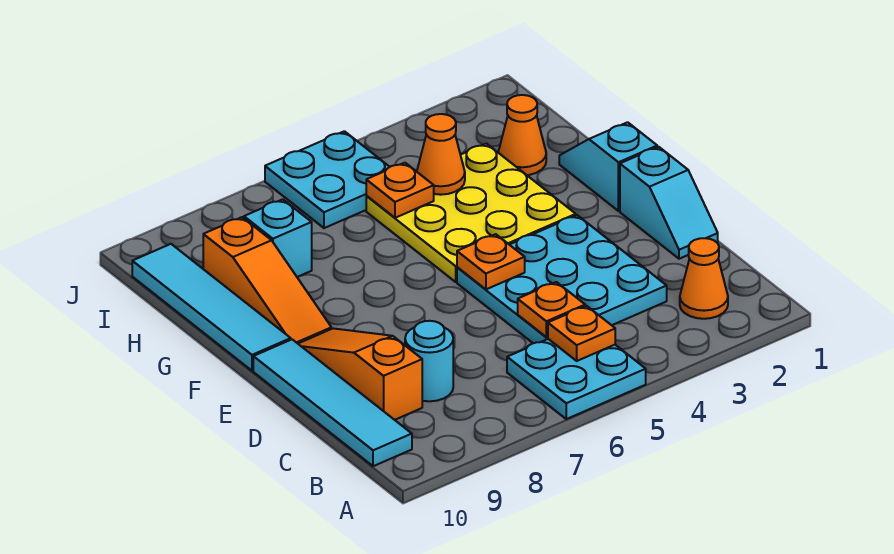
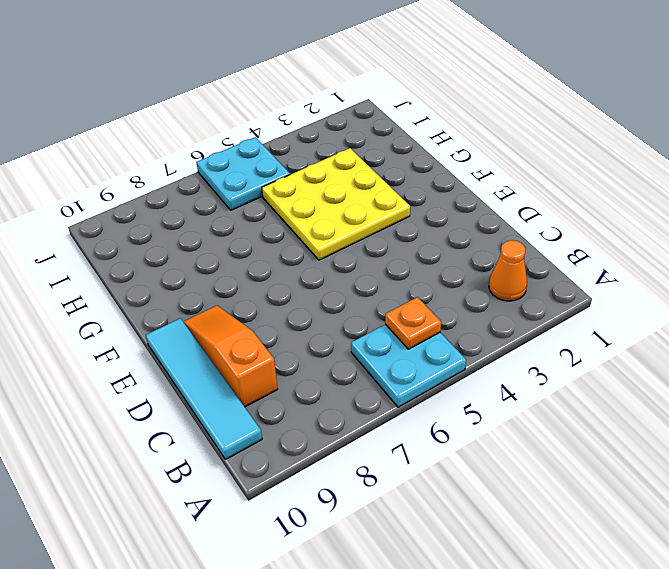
none -> cyan 3x3 plate [457,215,667,343]
none -> cyan 1x1 round brick [405,321,453,401]
none -> cyan 1x2 slope [620,147,718,259]

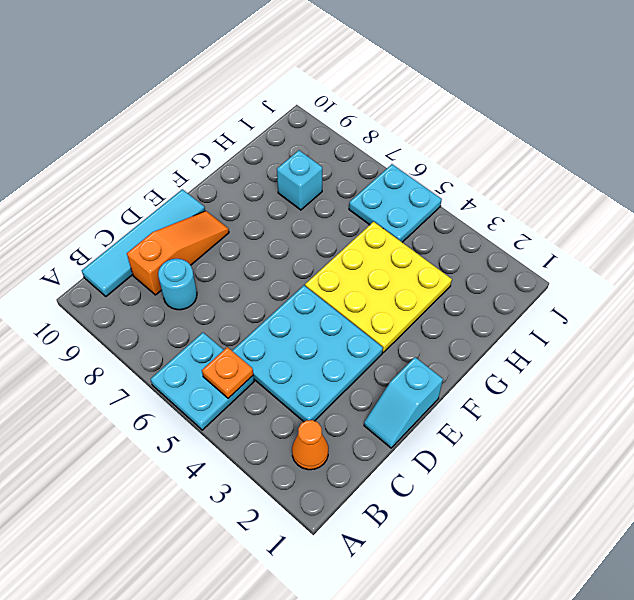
none -> cyan 1x2 slope [559,122,657,211]
none -> orange 1x3 slope [203,217,331,343]
none -> cyan 1x4 tile [132,244,291,371]

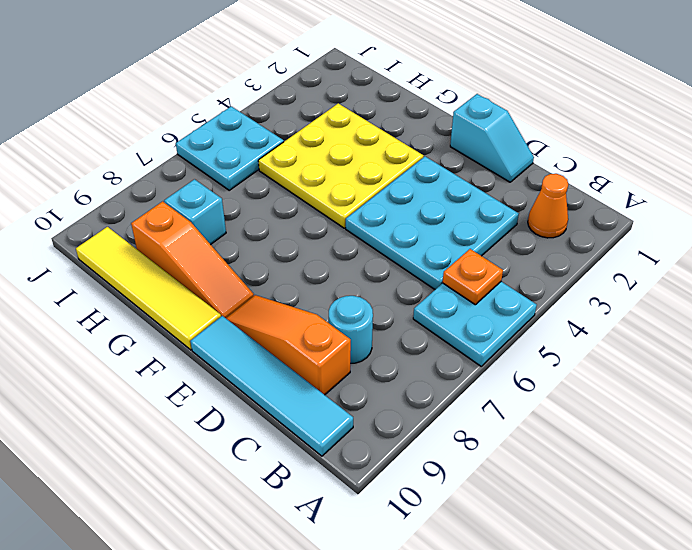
yellow 1x4 tile [76,227,221,350] -> cyan 1x4 tile [132,244,291,371]
none -> cyan 1x2 slope [559,122,657,211]
none -> orange 1x1 cone [498,95,546,175]
none -> orange 1x1 plate [518,282,585,337]

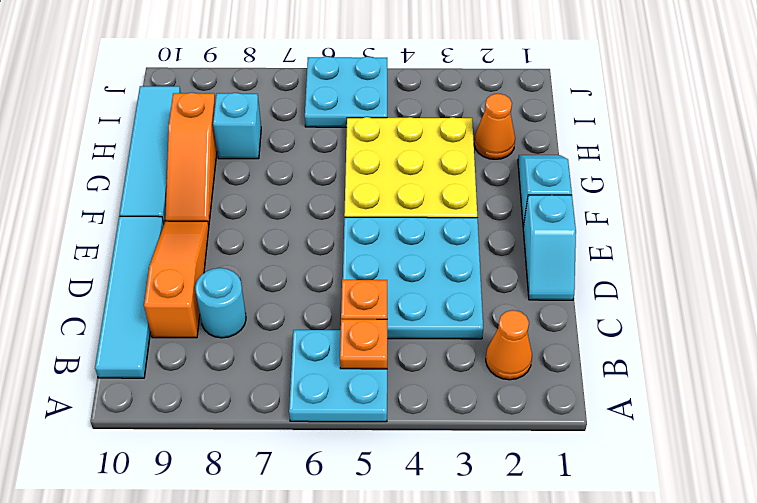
none -> orange 1x1 plate [457,234,525,289]
none -> orange 1x1 cone [417,114,465,195]
none -> orange 1x1 plate [366,163,434,218]

